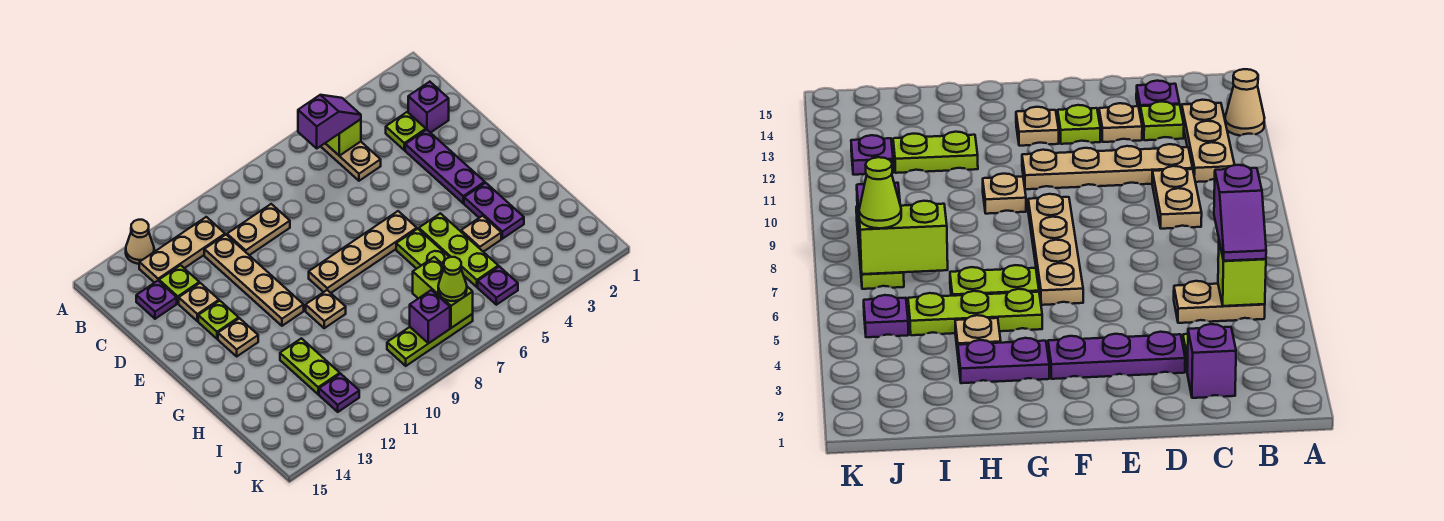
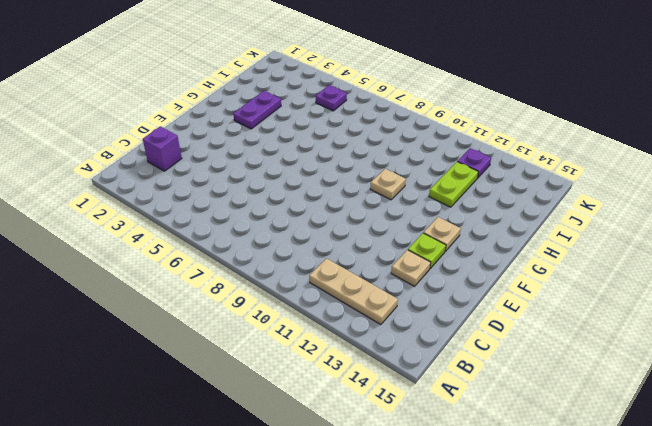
none -> tan 1x1 cone [126,220,154,264]
none -> tan 1x2 plate [321,142,381,181]
none -> lime 1x1 plate [386,112,426,150]

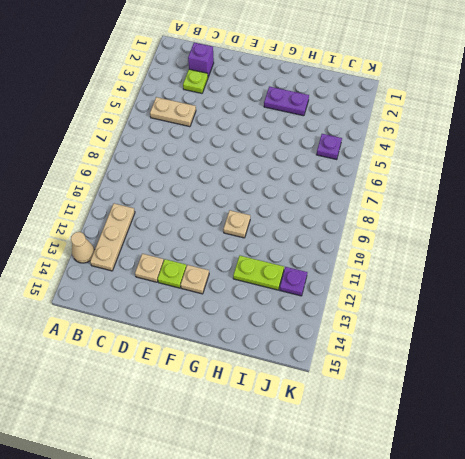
none -> tan 1x2 plate [227,204,290,255]
none -> tan 1x4 plate [204,235,304,326]
none -> lime 1x1 plate [159,265,199,303]

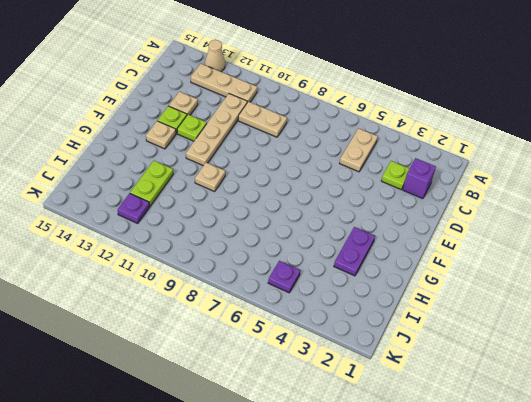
lime 1x1 plate [177,115,207,141] -> lime 1x1 plate moved to [159,265,199,303]
none -> purple 1x1 plate [136,281,177,319]
none -> purple 1x3 plate [405,130,485,203]
none -> tan 1x4 plate [309,211,417,293]

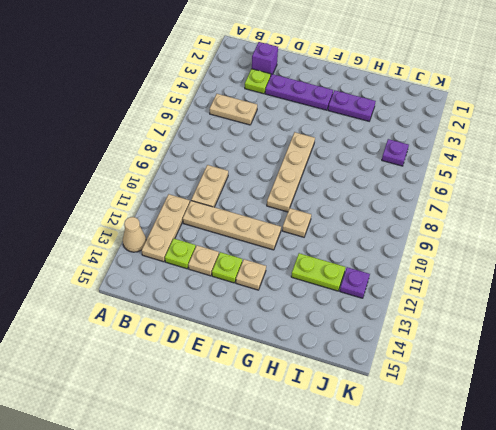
none -> purple 1x1 plate [136,281,177,319]
none -> lime 1x3 plate [419,213,498,287]
none -> lime 1x2 plate [396,229,449,269]

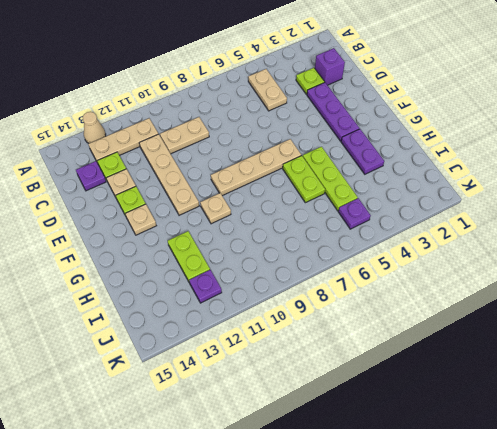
none -> tan 1x1 plate [461,216,501,252]
none -> lime 1x3 plate [387,314,473,366]
none -> lime 1x1 brick [326,119,361,156]

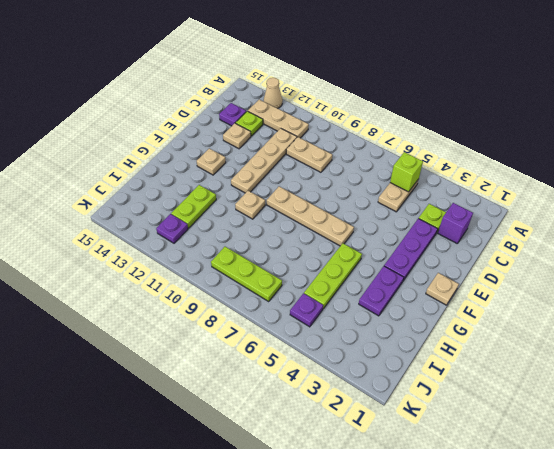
tan 1x1 plate [426,273,459,305] -> tan 1x1 plate moved to [461,216,501,252]
none -> lime 1x1 plate [198,301,239,339]
none -> lime 1x2 plate [396,229,449,269]
none -> lime 1x2 brick [413,257,473,328]

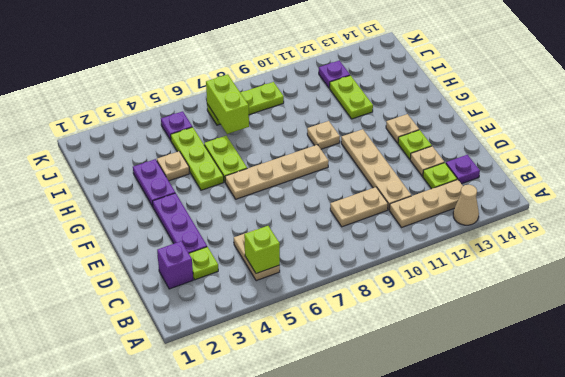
none -> purple 1x1 brick [410,290,450,343]
none -> purple 1x2 slope [298,95,361,148]
none -> lime 1x1 cone [438,257,467,301]

